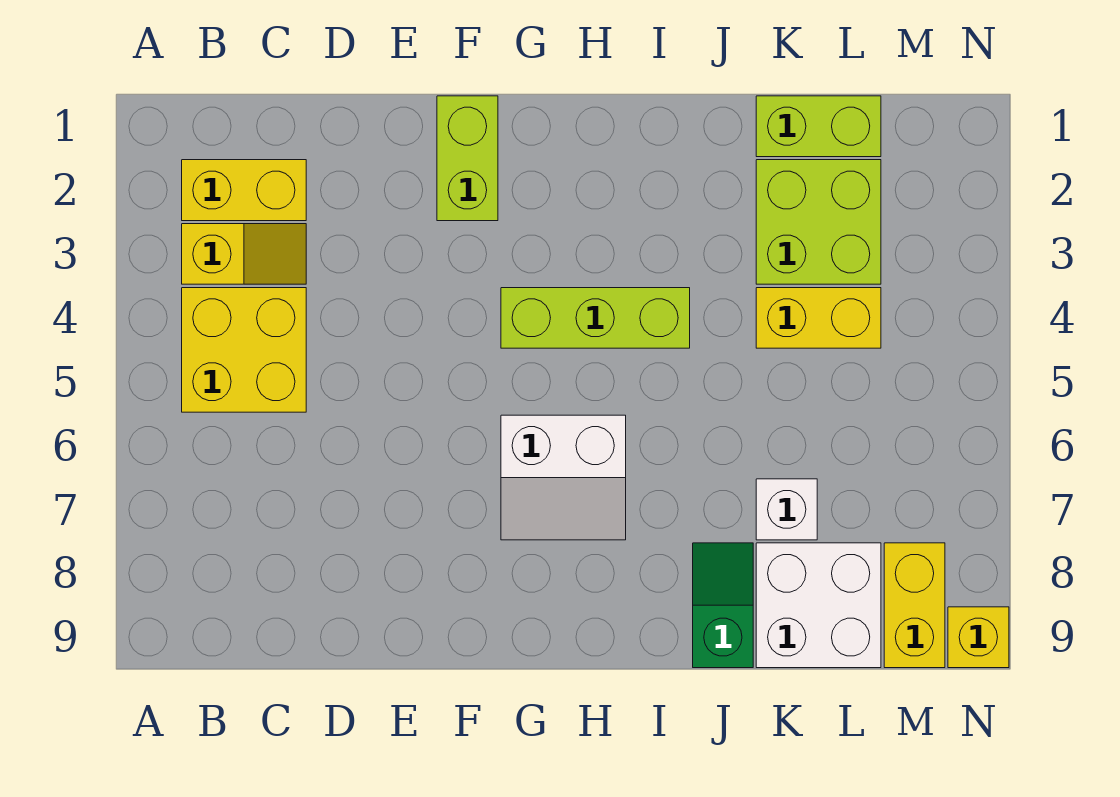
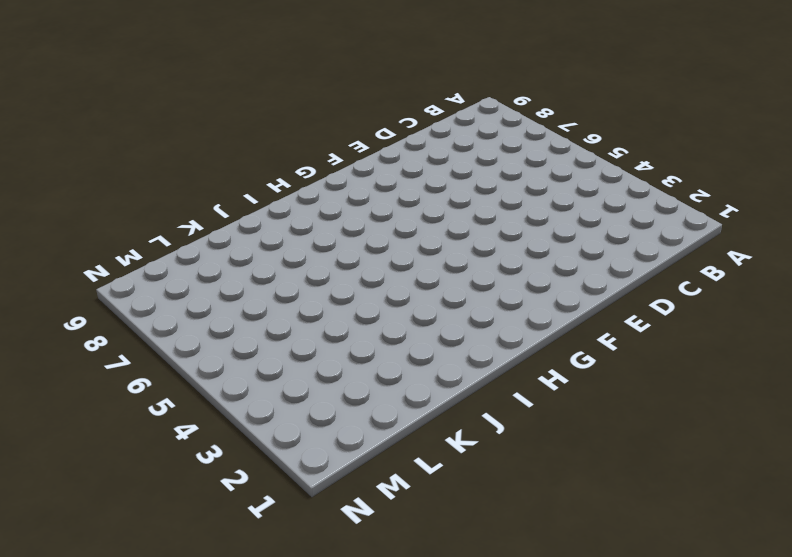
none -> yellow 1x2 brick [182,160,306,221]
none -> yellow 1x2 slope [182,224,306,284]
none -> yellow 2x2 brick [182,288,306,412]

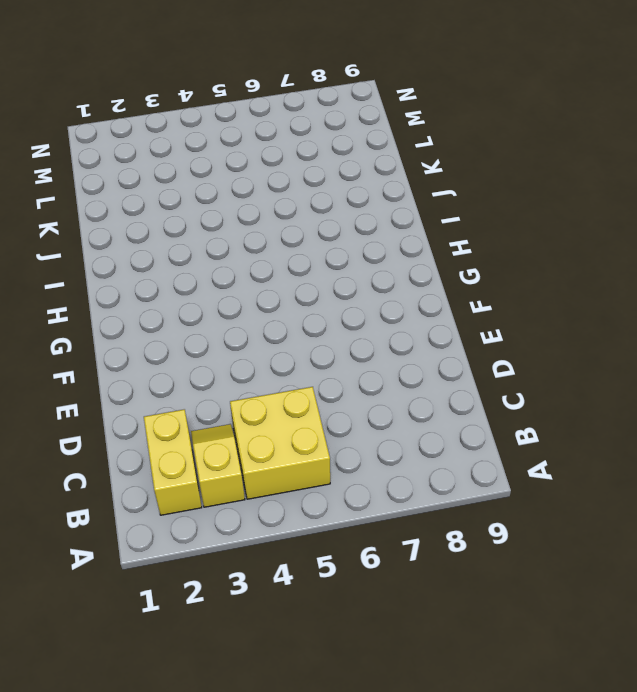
none -> lime 1x2 brick [437,96,498,221]
none -> lime 1x3 brick [501,288,690,348]
none -> white 2x2 slope [501,415,626,540]

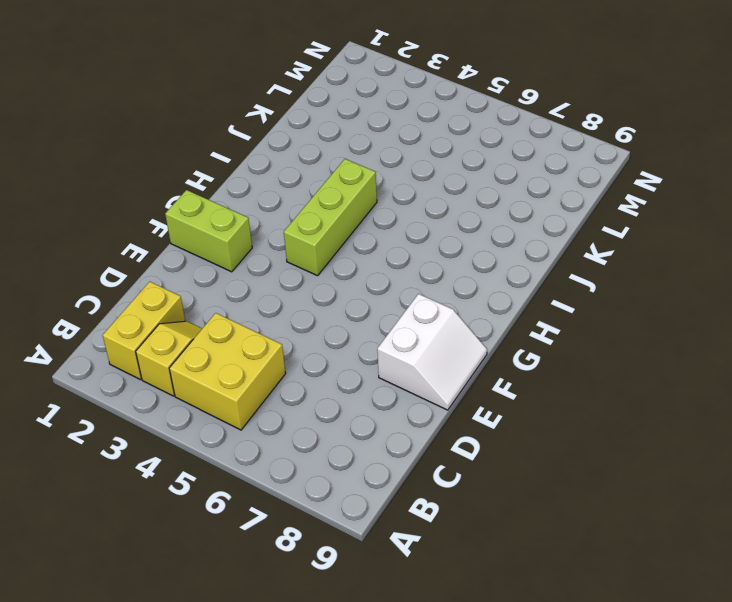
white 2x2 slope [377,294,487,410] -> white 2x2 slope moved to [501,415,626,540]
none -> green 1x2 slope [693,543,753,668]
none -> lime 1x2 brick [756,96,881,157]
none -> lime 2x2 brick [756,160,881,284]

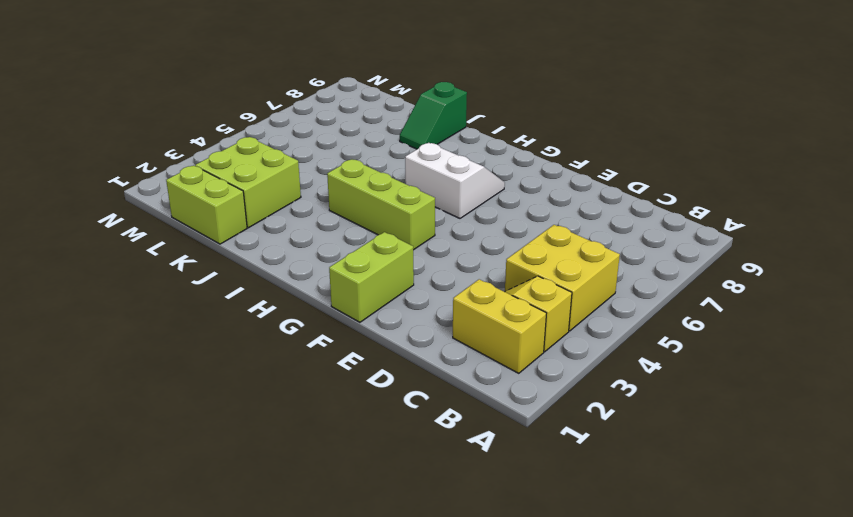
none -> yellow 1x2 brick [756,288,881,348]
none -> white 1x1 brick [756,479,817,540]
none -> white 2x2 brick [756,543,881,668]

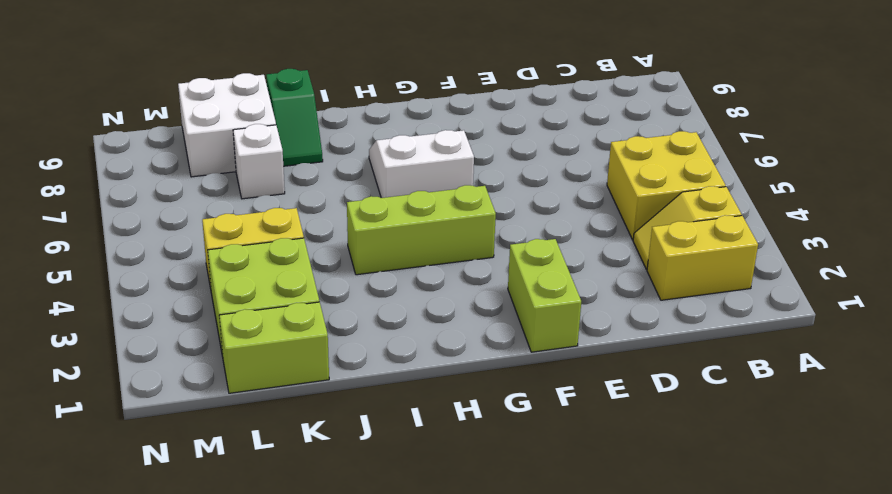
none -> yellow 1x2 brick [884,543,945,668]
none -> yellow 1x1 brick [948,607,1009,668]

